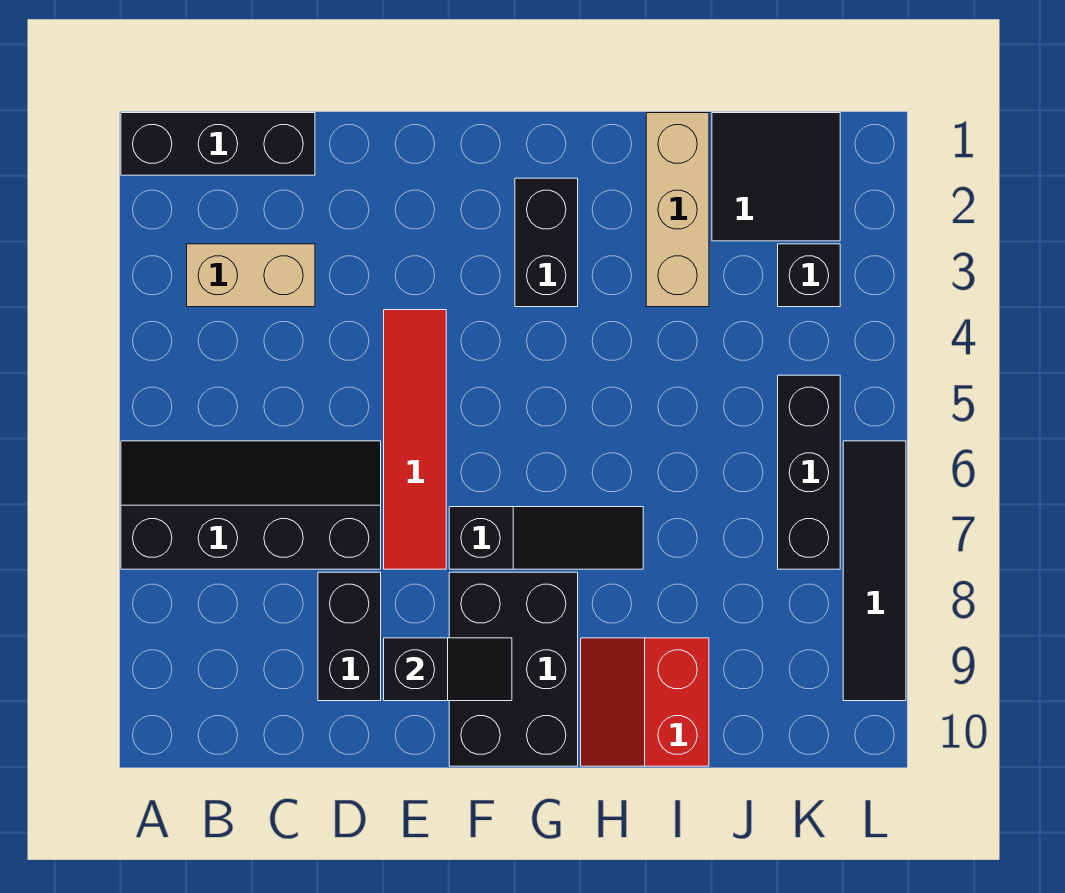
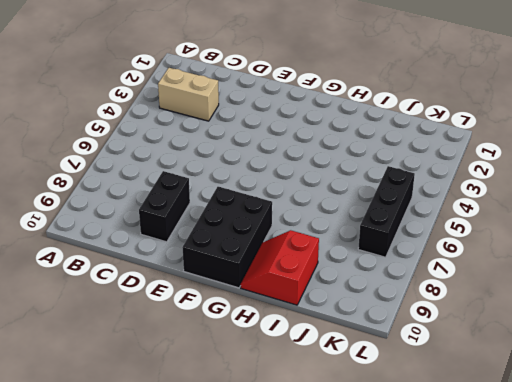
none -> black 1x3 brick [121,113,315,175]
none -> black 2x4 slope [121,441,381,569]
none -> red 1x4 tile [384,310,446,569]

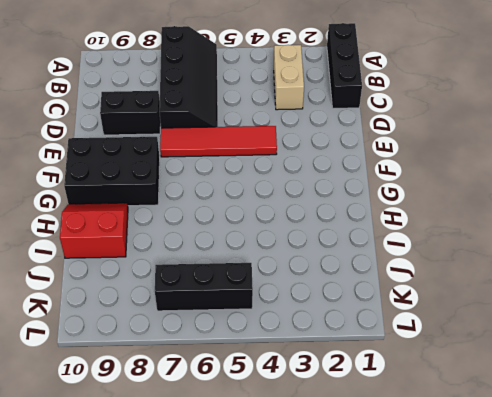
none -> black 1x3 slope [449,507,643,569]
none -> black 1x2 brick [515,178,578,307]
none -> tan 1x3 brick [646,113,709,307]

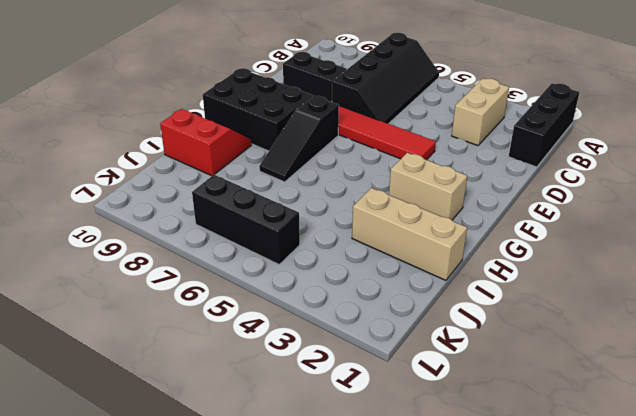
tan 1x2 brick [389,153,467,220] -> black 1x2 brick [515,178,578,307]
none -> black 2x2 tile [712,113,840,241]
none -> black 1x1 brick [778,244,840,307]
none -> black 1x4 tile [843,441,906,701]

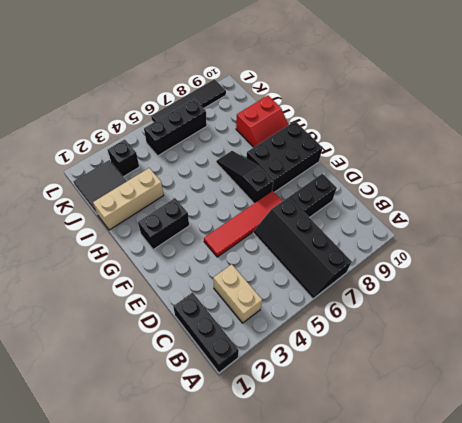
none -> black 1x2 slope [384,638,512,701]

